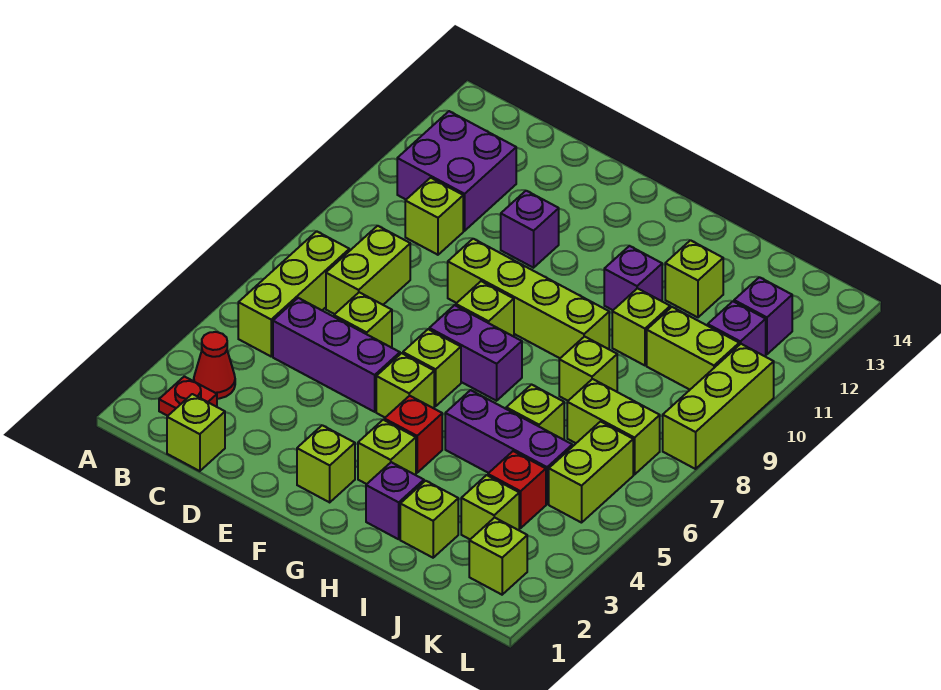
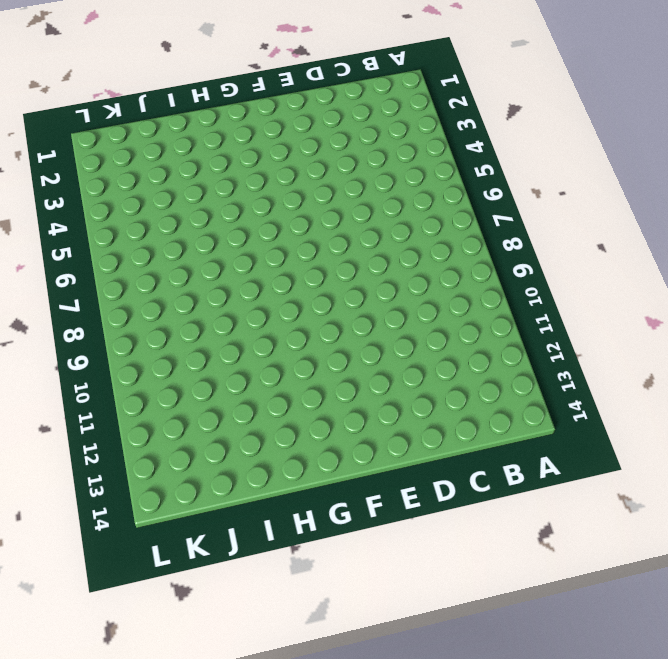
none -> red 1x1 plate [159,376,217,416]
none -> red 1x1 cone [194,332,235,399]
none -> lime 1x3 brick [238,231,349,356]
none -> purple 2x2 brick [397,111,516,231]

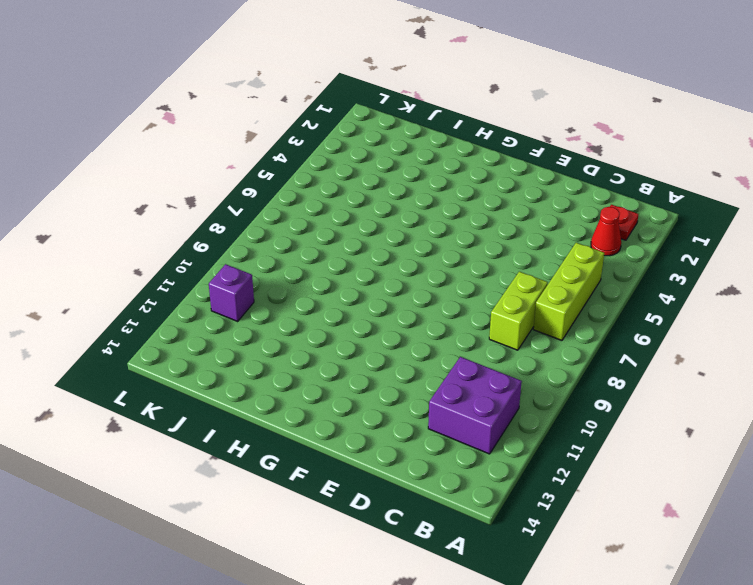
none -> lime 1x1 brick [167,394,225,471]
none -> purple 1x3 brick [273,298,400,412]
none -> lime 1x1 brick [405,178,463,255]
none -> lime 1x1 brick [334,292,392,347]

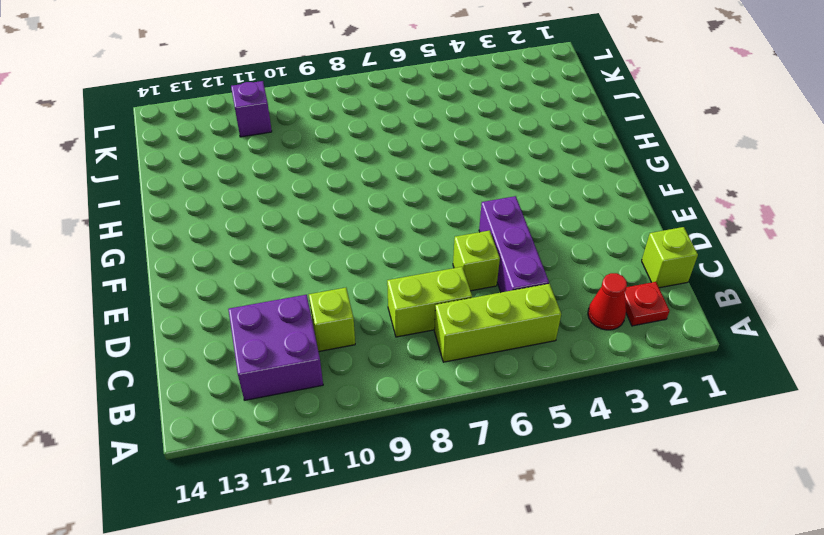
none -> lime 1x4 brick [448,239,609,358]
none -> purple 1x1 brick [501,191,559,268]
none -> lime 1x1 brick [297,425,355,502]
none -> lime 1x1 brick [376,353,434,417]

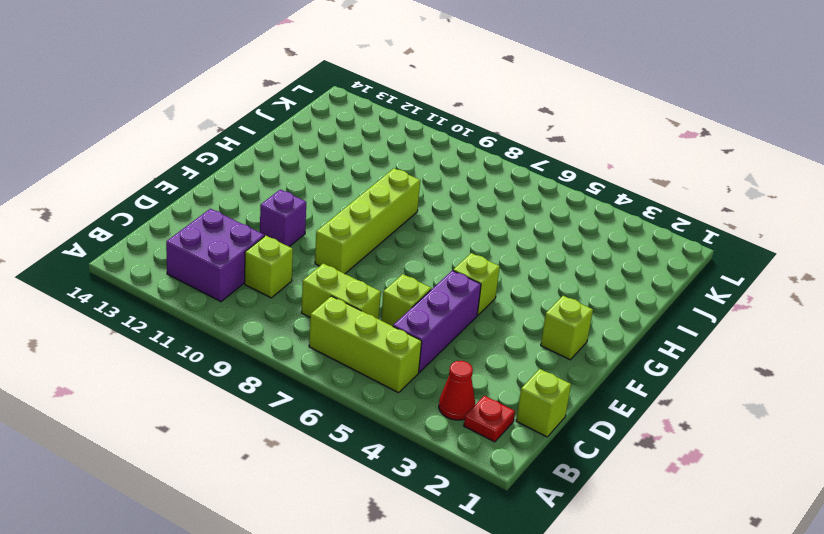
none -> lime 1x1 brick [403,329,461,406]
none -> purple 1x2 brick [429,305,522,401]
none -> lime 1x1 brick [456,281,514,336]
none -> lime 1x1 brick [358,420,416,484]

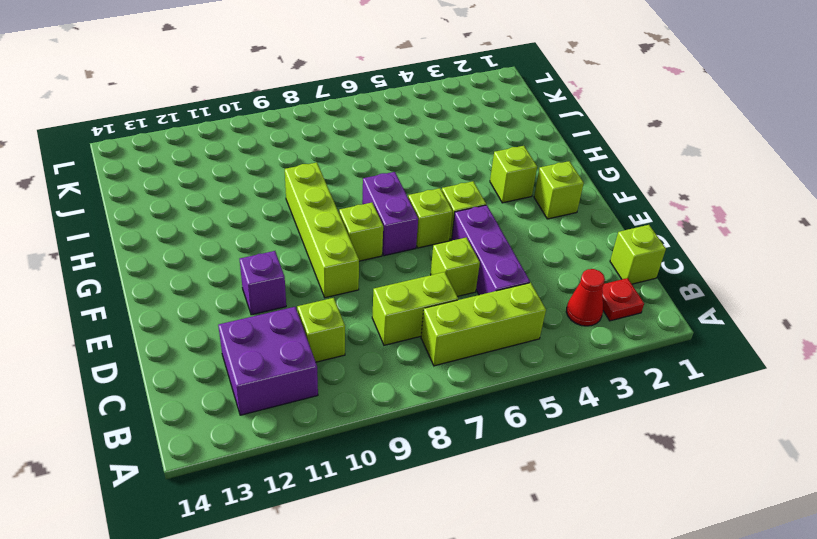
none -> red 1x1 brick [384,396,442,473]
none -> purple 1x1 brick [366,462,424,539]
none -> purple 1x3 brick [445,390,572,504]
none -> purple 1x1 brick [604,246,662,310]

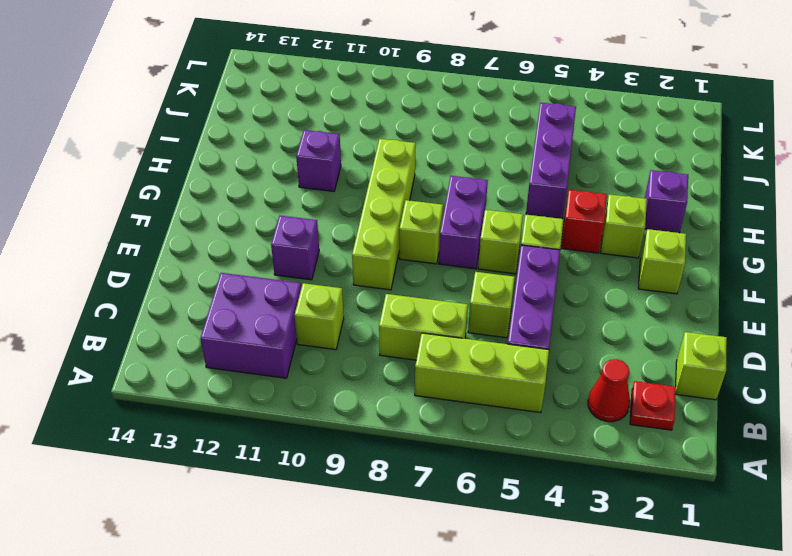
none -> lime 1x1 brick [400,481,458,558]
none -> lime 1x1 brick [506,385,564,440]
none -> lime 1x1 brick [559,337,617,401]
none -> lime 1x1 brick [612,288,670,365]

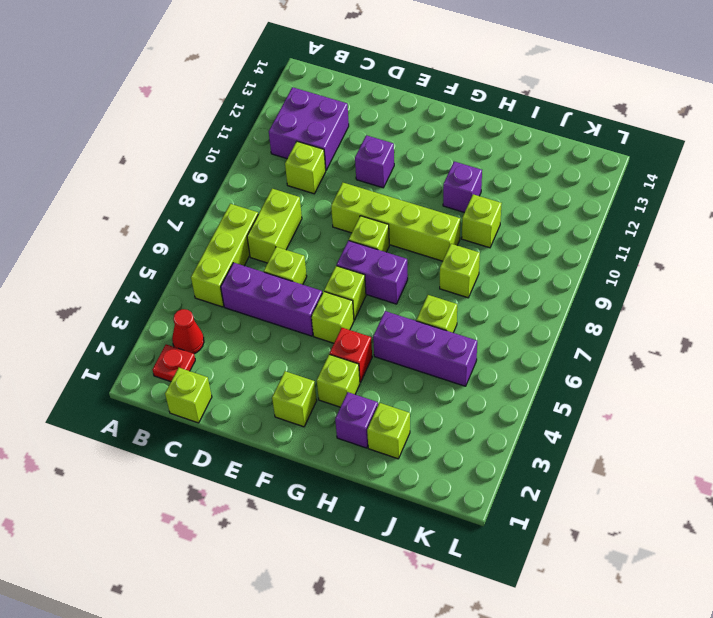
none -> lime 1x1 brick [665,240,723,317]
none -> lime 1x1 brick [461,475,519,539]
none -> red 1x1 brick [488,451,546,528]
none -> lime 1x2 brick [567,379,660,475]

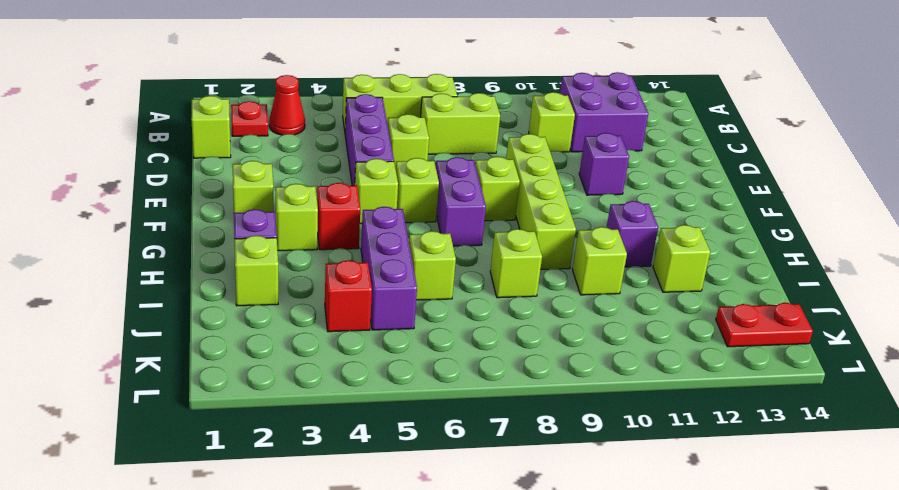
red 1x2 plate [716,303,813,347] -> none
none -> lime 1x1 brick [461,475,519,539]
none -> lime 1x2 brick [567,379,660,475]
none -> lime 1x2 brick [647,307,739,390]
none -> lime 1x1 brick [469,518,527,595]

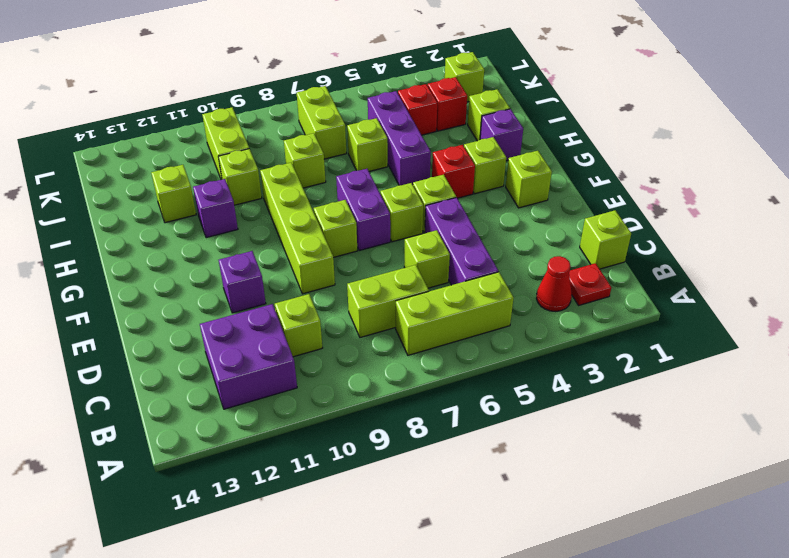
red 1x1 brick [428,77,467,131] -> lime 1x1 brick [461,475,519,539]
none -> lime 1x2 brick [549,421,633,523]
none -> purple 1x1 brick [708,301,766,356]
none -> purple 1x1 brick [734,277,792,354]
none -> lime 1x3 brick [663,344,774,469]

